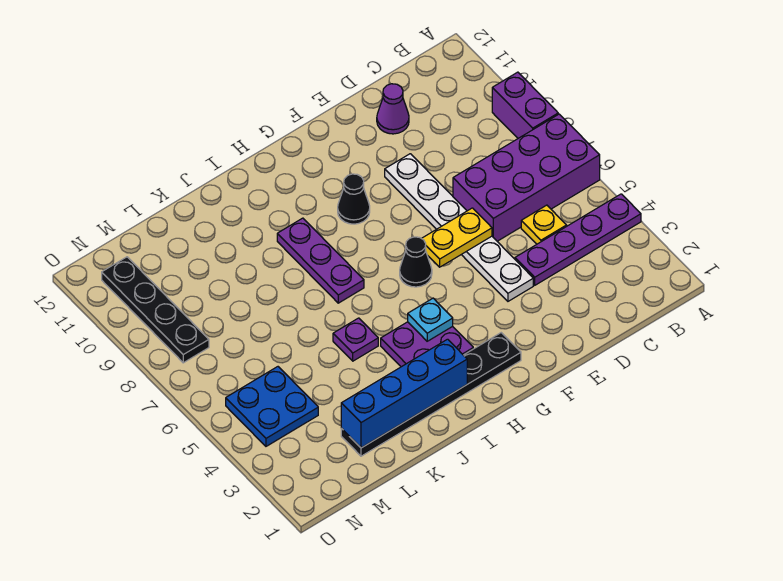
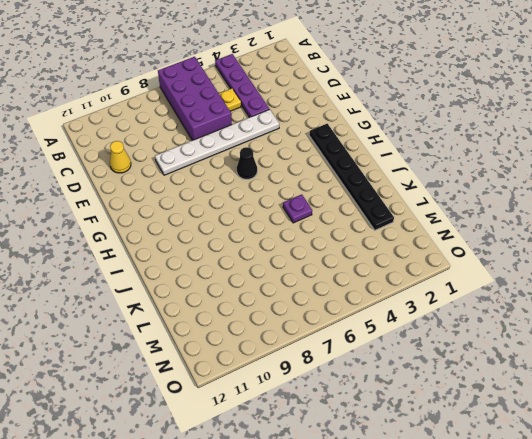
yellow 1x1 cone [110,141,131,173] -> purple 1x1 cone [377,84,409,134]
none -> purple 1x2 brick [492,72,558,138]
none -> black 1x1 cone [338,174,370,224]
none -> purple 2x2 plate [381,322,473,367]

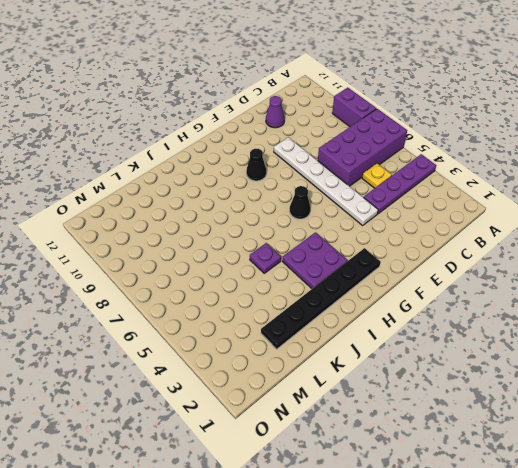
none -> purple 1x3 plate [277,218,364,303]
none -> blue 2x2 plate [226,367,318,446]
none -> black 1x4 plate [102,257,209,363]

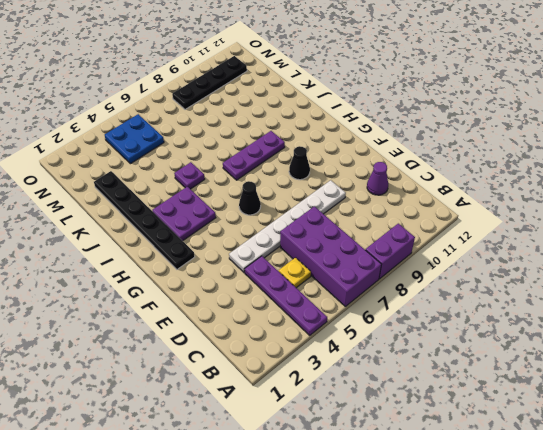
none -> yellow 1x2 plate [422,208,492,267]
none -> cyan 1x1 plate [408,298,453,341]
none -> blue 1x4 brick [341,339,467,448]

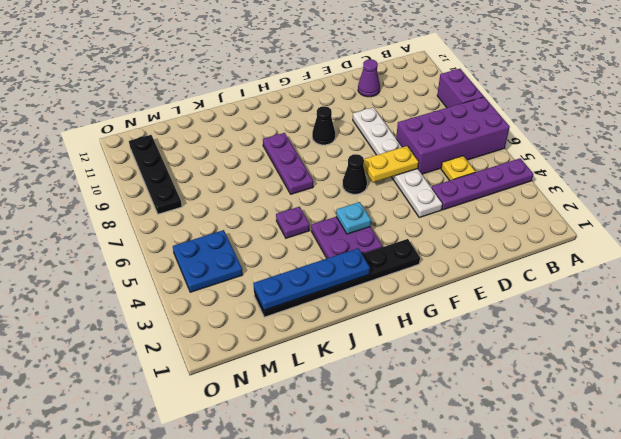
blue 1x4 plate [253,248,370,310] -> blue 1x4 brick [341,339,467,448]

